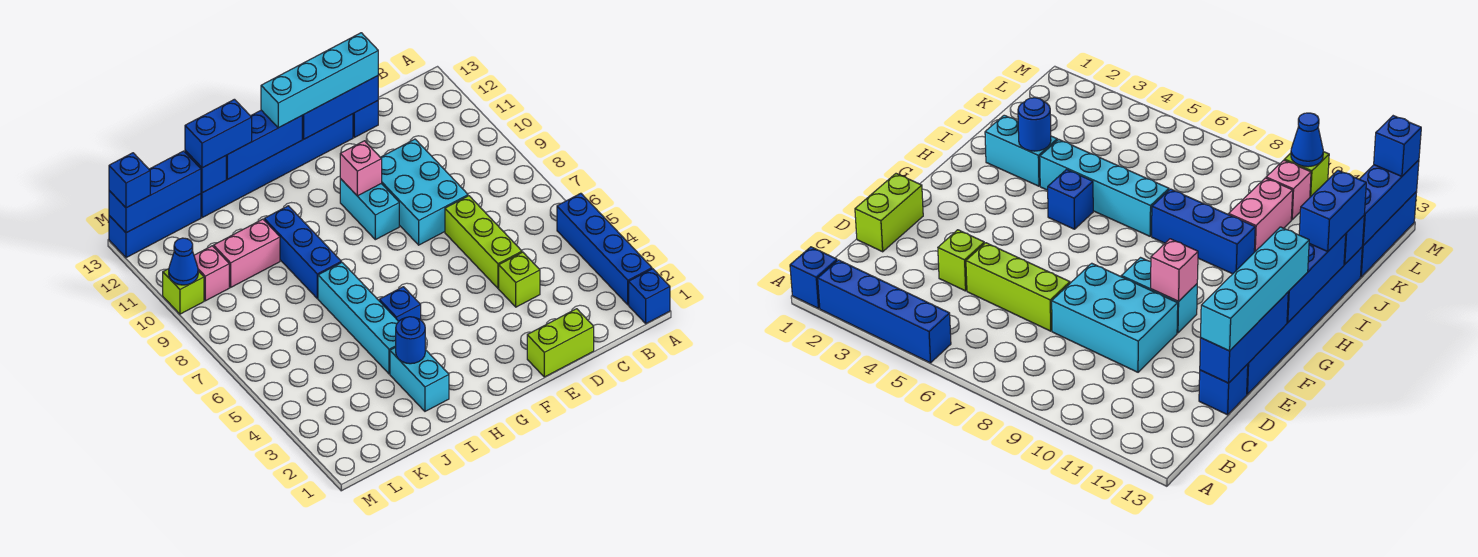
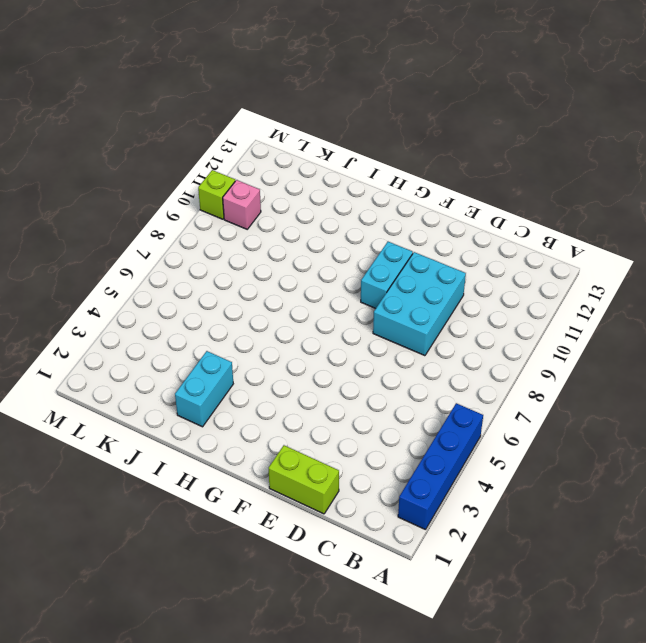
none -> blue 1x1 brick [629,269,670,324]
none -> lime 1x1 brick [499,252,540,307]
none -> lime 1x3 brick [445,196,522,288]

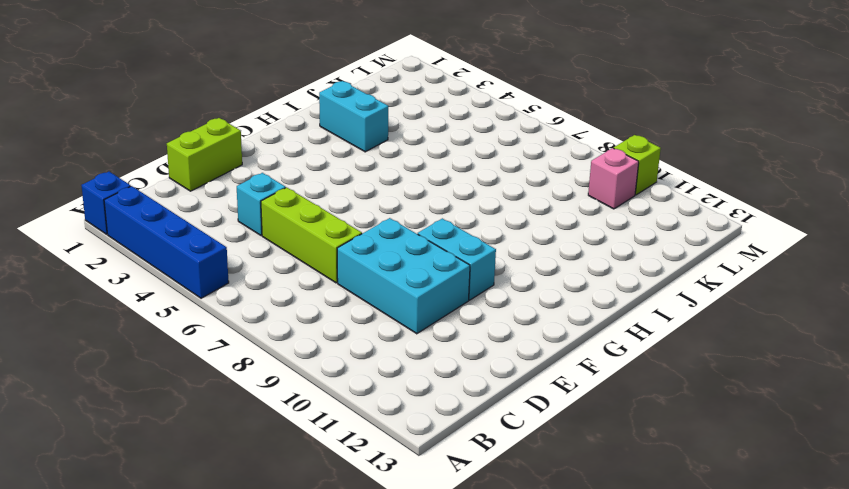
cyan 1x1 brick [237,173,286,236] -> lime 1x1 brick [499,252,540,307]
none -> blue 1x1 brick [353,101,378,137]
none -> blue 1x6 brick [201,114,353,218]
none -> blue 1x1 brick [379,287,421,321]

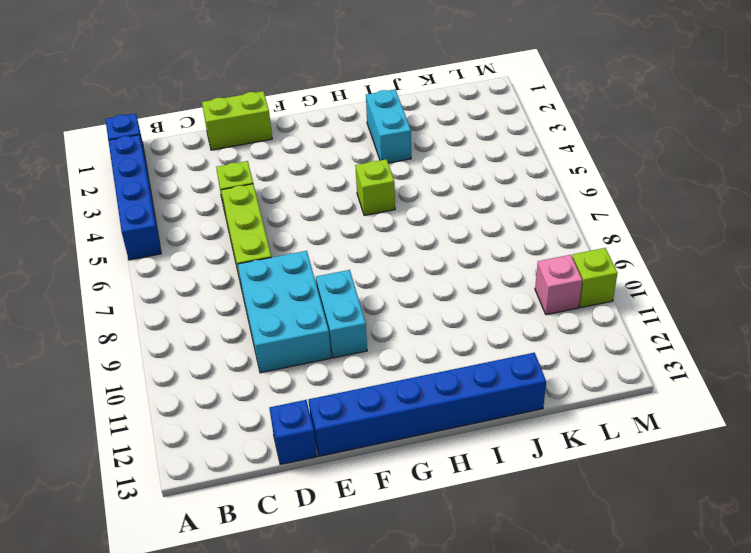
lime 1x1 brick [355,159,395,216] -> blue 1x1 brick [379,287,421,321]
none -> cyan 1x4 brick [318,262,399,374]
none -> blue 1x3 brick [264,206,341,298]
none -> pink 1x2 brick [214,219,280,287]

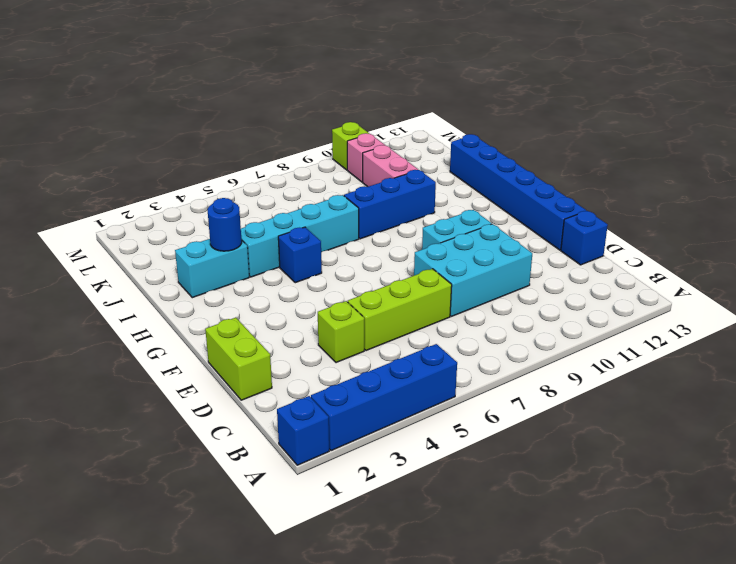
none -> blue 1x3 brick [109,194,201,258]
none -> blue 1x3 brick [302,76,378,139]
none -> pink 1x1 brick [340,141,382,196]

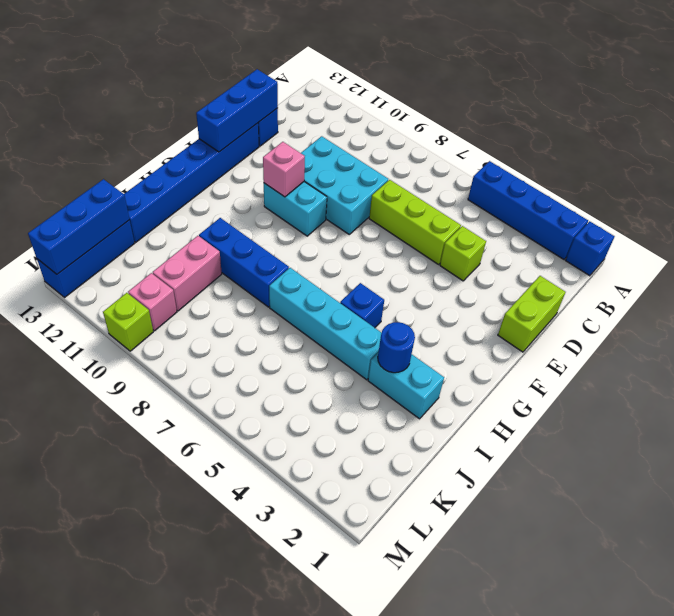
none -> blue 1x3 brick [226,110,302,180]
none -> blue 1x1 brick [185,151,226,193]
none -> blue 1x1 cone [169,238,198,285]

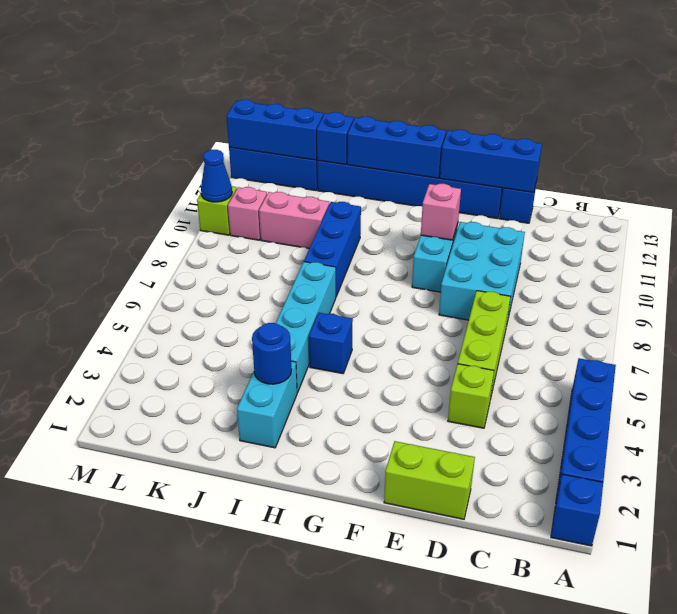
none -> cyan 1x4 brick [261,33,378,128]
none -> blue 1x2 brick [185,99,252,168]
none -> blue 1x1 brick [109,153,150,208]

